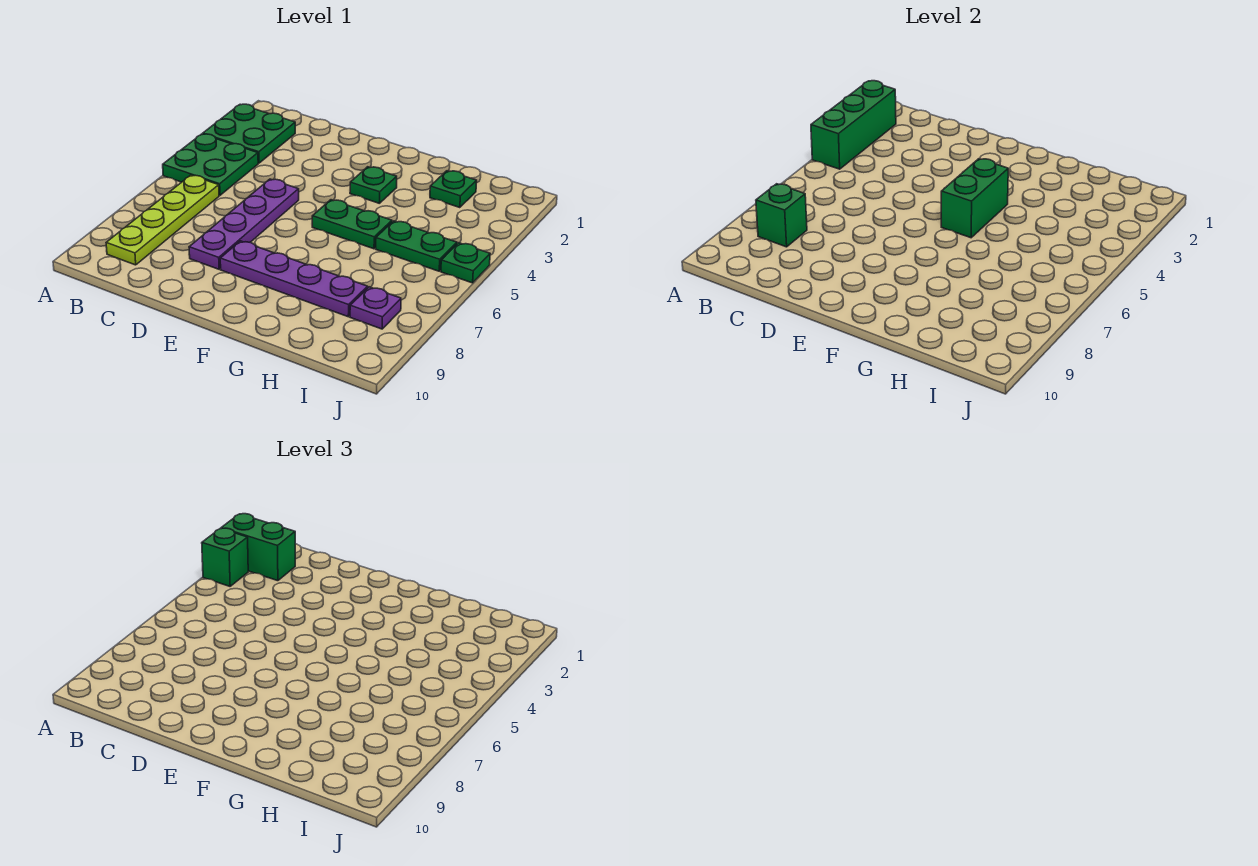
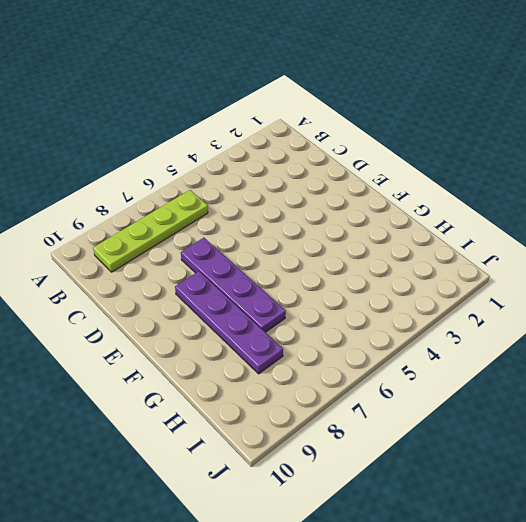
purple 1x4 plate [181,238,286,332] -> purple 1x4 plate turned to [189,179,299,269]
none -> green 2x2 plate [203,104,295,163]
none -> green 2x2 plate [163,134,258,195]
none -> green 1x1 plate [350,167,397,203]

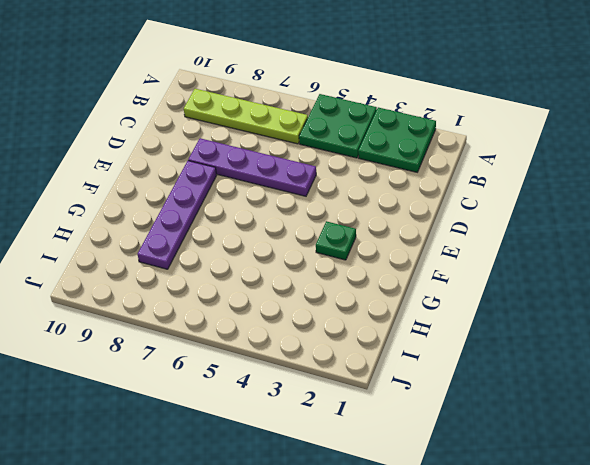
none -> green 1x2 plate [312,200,392,249]
none -> green 1x1 plate [430,171,477,208]
none -> green 1x2 plate [376,221,457,271]

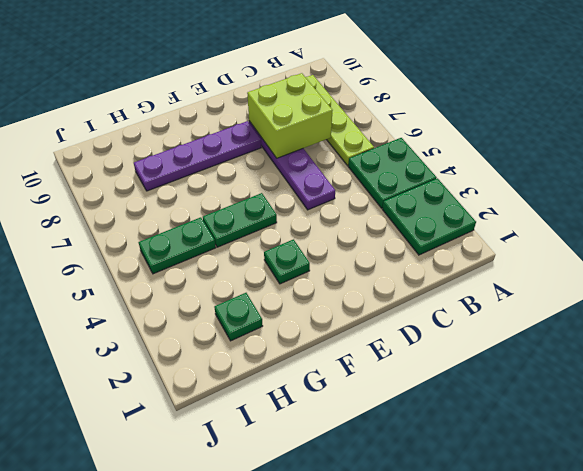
lime 2x2 brick [247,73,333,158] -> none
none -> purple 1x1 plate [350,287,401,329]
none -> green 1x1 plate [441,243,490,283]
none -> green 1x3 brick [811,81,896,169]

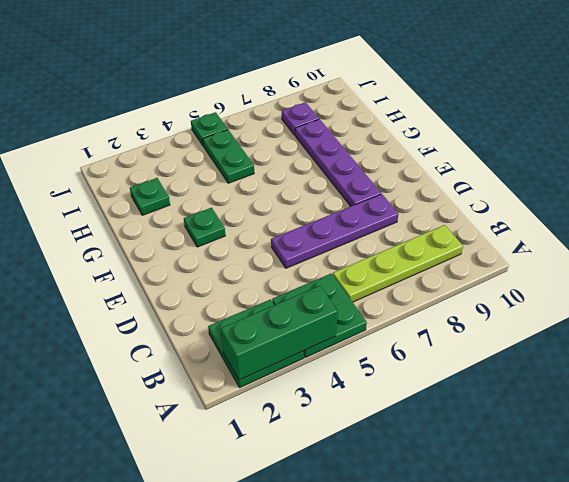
none -> green 1x2 plate [312,200,392,249]
none -> green 1x1 brick [756,184,807,247]
none -> green 1x2 brick [941,159,1008,238]

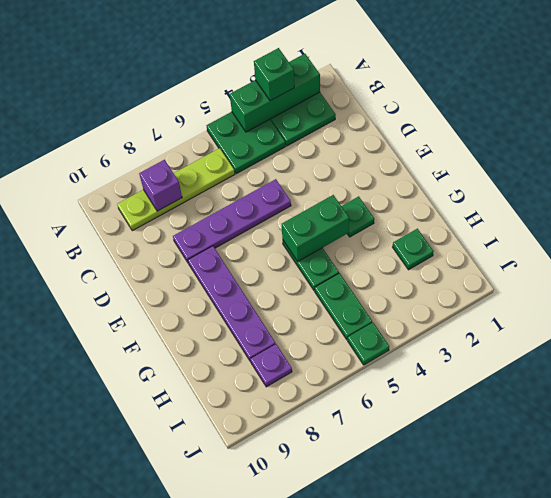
purple 1x1 brick [139,160,182,211] -> green 1x1 brick [756,184,807,247]
none -> green 1x2 brick [221,514,295,581]

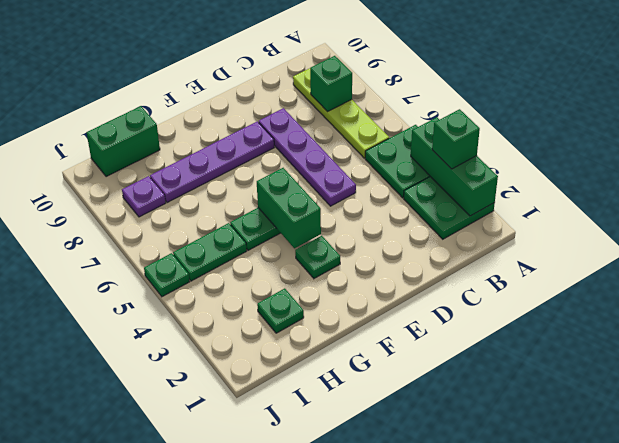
green 1x2 brick [87,106,160,177] -> green 1x2 brick moved to [221,514,295,581]

